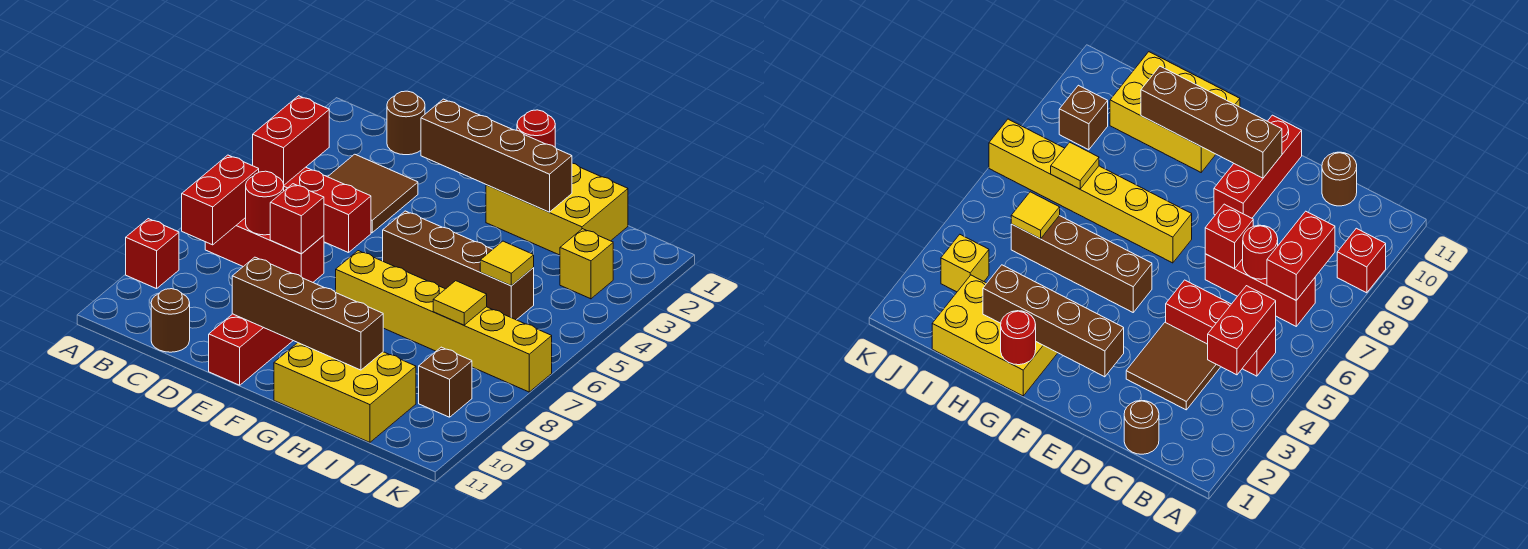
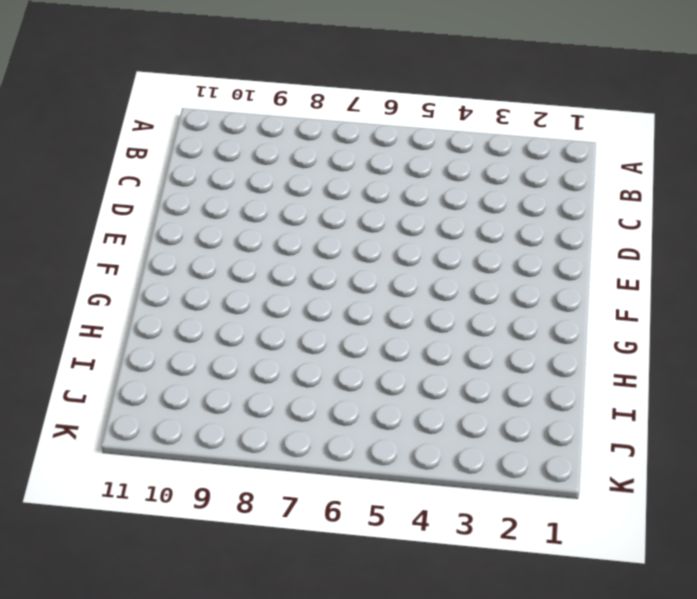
none -> red 1x1 brick [126,219,179,289]
none -> red 1x3 brick [284,167,371,253]
none -> red 1x3 brick [205,218,324,282]

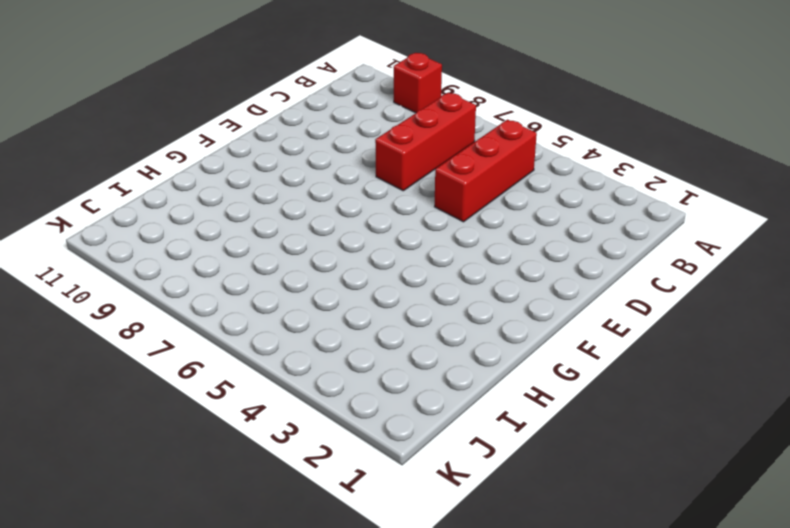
none -> brown 1x1 round brick [387,91,425,155]
none -> brown 2x2 tile [328,154,418,233]
none -> brown 1x1 round brick [151,289,190,352]

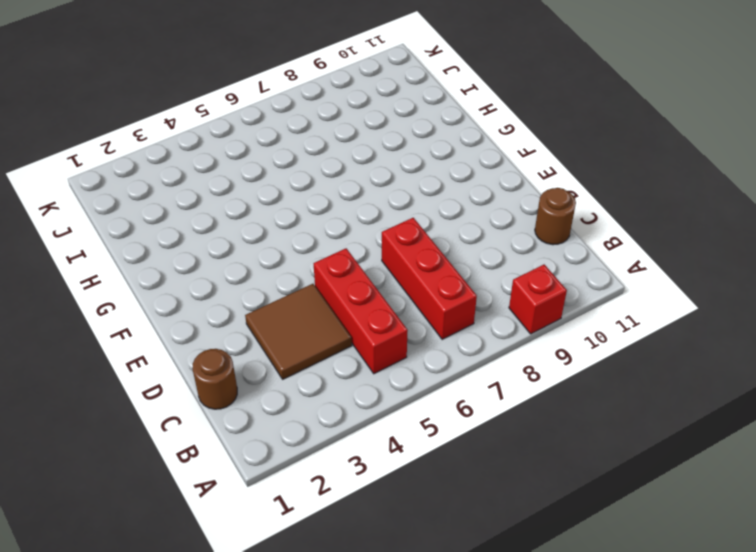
none -> red 1x3 brick [209,314,293,385]
none -> brown 1x4 brick [383,211,534,320]
none -> yellow 1x6 brick [336,251,552,392]

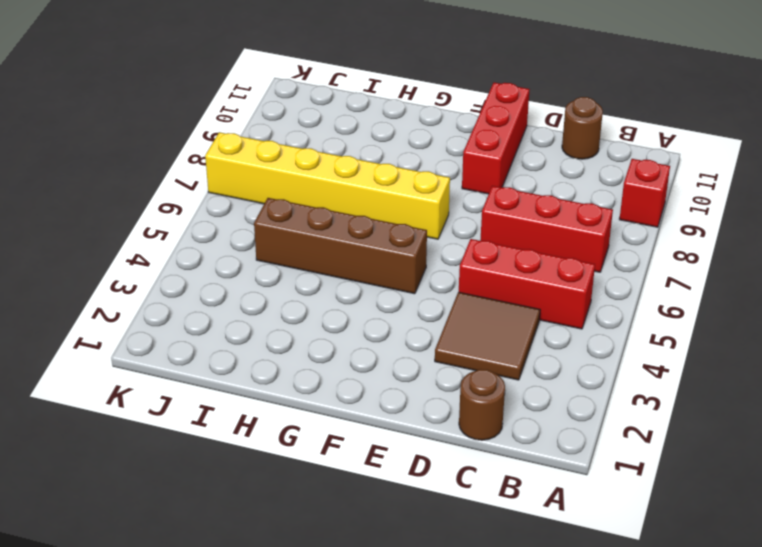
none -> yellow 2x3 brick [486,163,628,255]
none -> yellow 2x3 brick [274,343,416,442]
none -> yellow 1x1 brick [560,229,613,299]

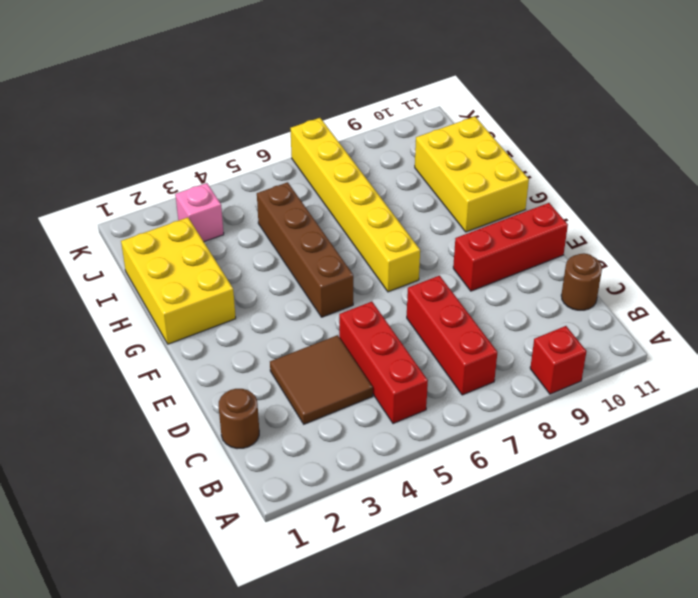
pink 1x1 brick [175,183,224,242] -> yellow 1x1 brick [560,229,613,299]
none -> brown 1x1 brick [419,347,472,417]
none -> red 1x2 brick [253,96,329,185]
none -> red 1x2 brick [182,155,259,245]

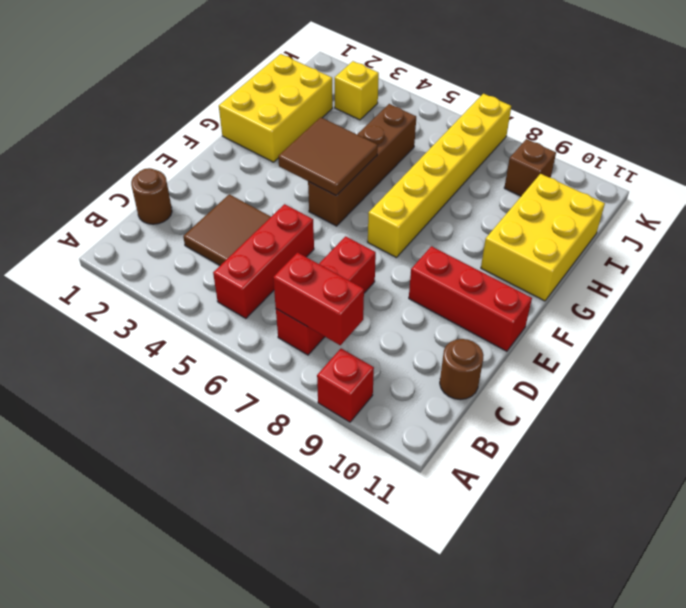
brown 2x2 tile [278,117,378,196] -> none
none -> red 1x2 brick [253,96,329,185]
none -> red 1x1 round brick [246,171,284,235]
none -> red 1x1 brick [270,184,324,254]

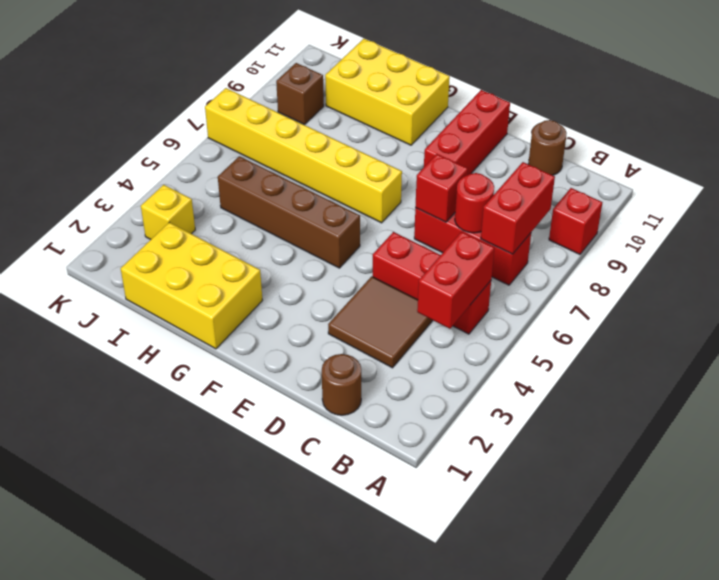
none -> brown 1x4 brick [421,99,572,212]
none -> brown 1x4 brick [232,257,383,370]
none -> red 1x1 round brick [517,110,555,147]

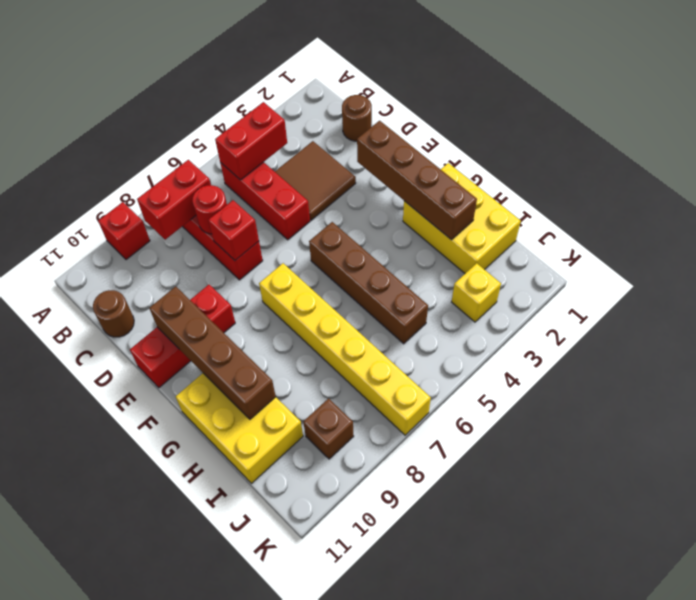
none -> red 1x1 round brick [517,110,555,147]
none -> yellow 1x1 tile [480,241,534,285]
none -> yellow 1x1 tile [433,281,487,325]

